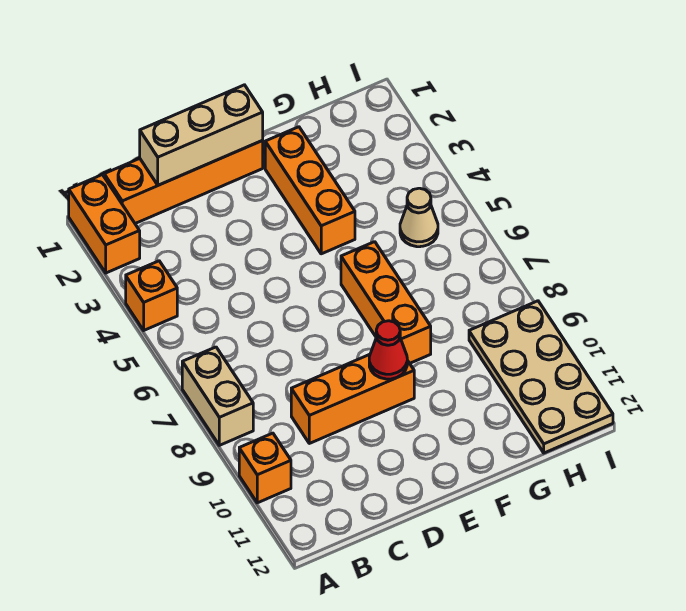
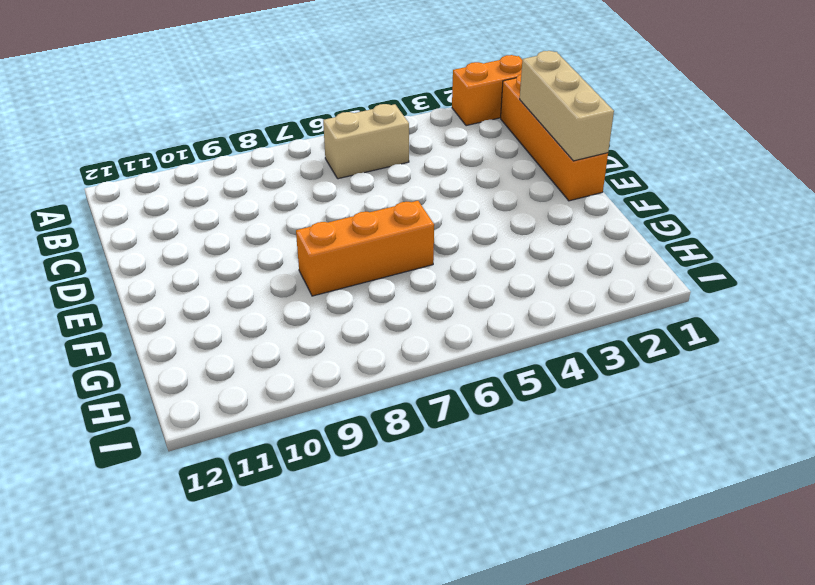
tan 1x2 brick [323,104,409,179] -> tan 1x2 brick moved to [182,347,253,445]
none -> orange 1x1 brick [126,261,177,330]
none -> orange 1x1 brick [239,433,291,503]
none -> orange 1x3 brick [291,354,414,443]

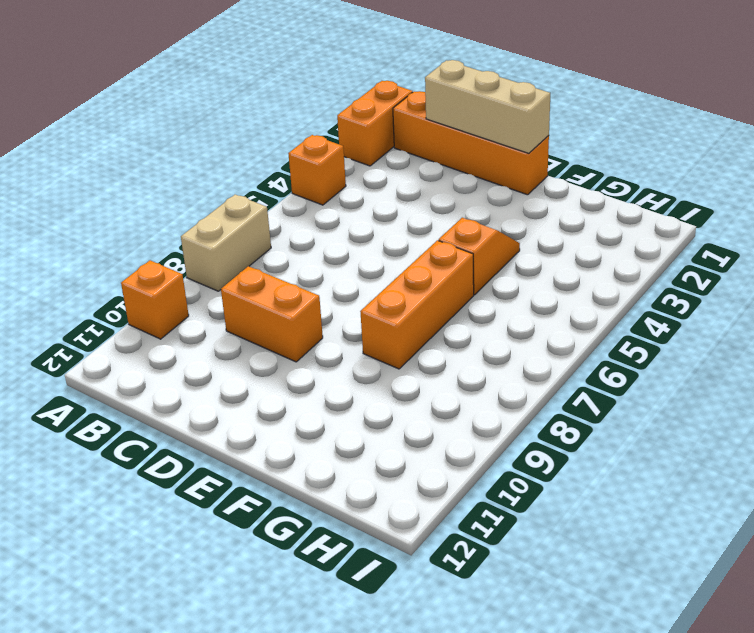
orange 1x2 brick [221,266,323,362] -> orange 1x3 brick [291,354,414,443]
orange 1x2 slope [439,218,520,295] -> orange 1x3 brick [265,127,355,254]
none -> tan 1x1 cone [400,188,438,247]
none -> tan 2x4 plate [469,301,613,453]
none -> red 1x1 cone [369,321,407,379]

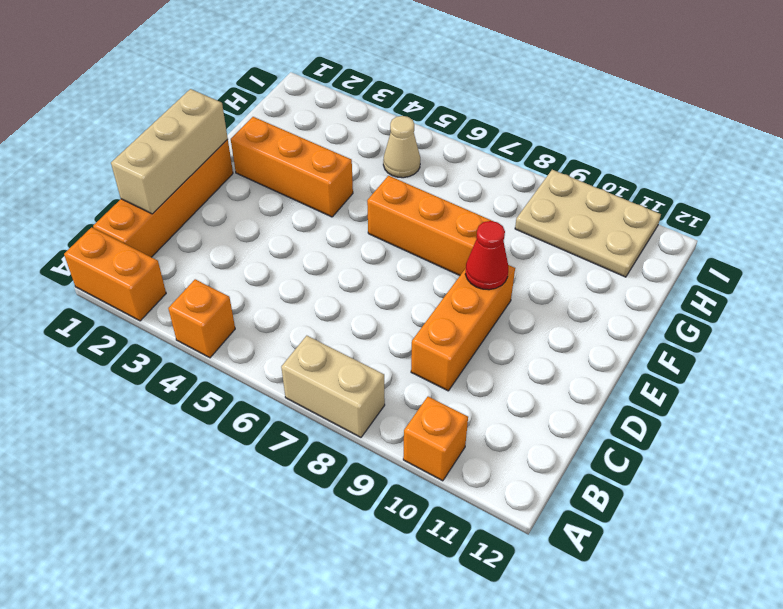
tan 2x3 plate [515,170,661,277] -> tan 2x4 plate [469,301,613,453]

